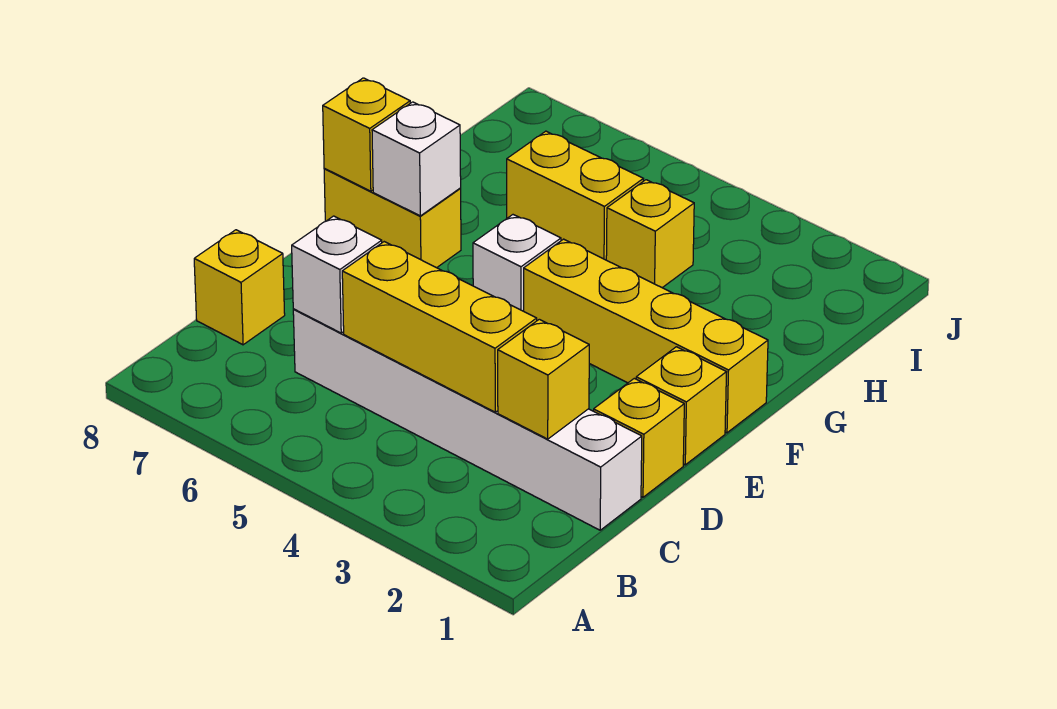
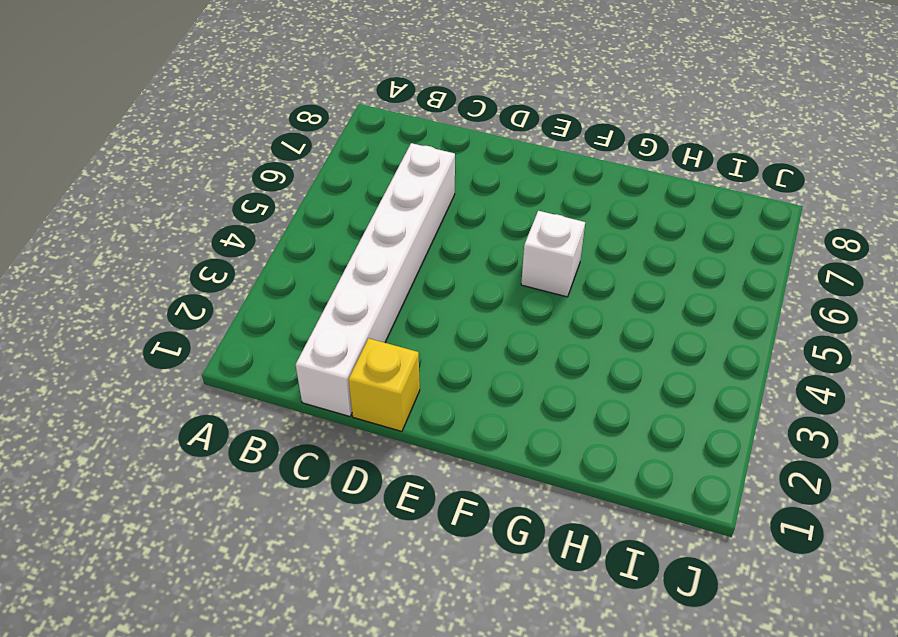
none -> yellow 1x1 brick [194,230,285,345]
none -> yellow 1x1 brick [636,347,726,465]
none -> yellow 1x4 brick [524,239,768,433]

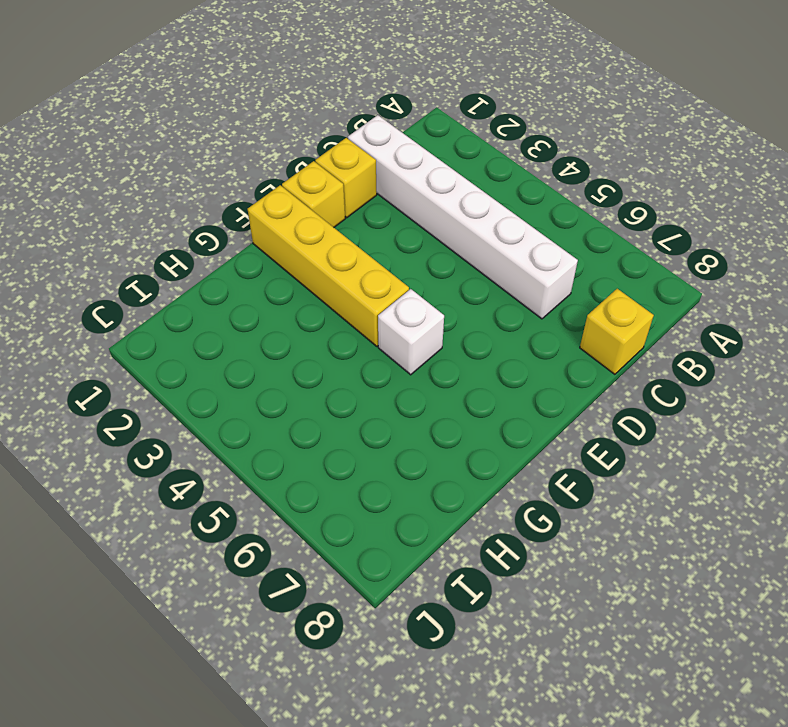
none -> yellow 1x2 brick [324,169,461,268]
none -> yellow 1x1 brick [606,180,694,288]
none -> yellow 1x2 brick [507,131,643,260]

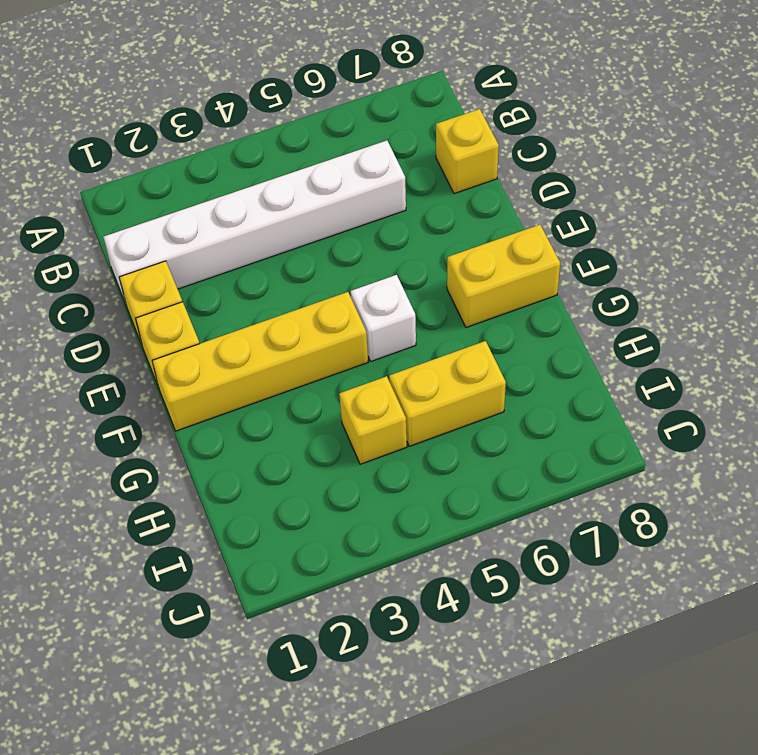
none -> yellow 1x1 brick [498,319,589,439]
none -> yellow 1x3 brick [342,242,537,412]
none -> white 1x1 brick [292,216,382,333]

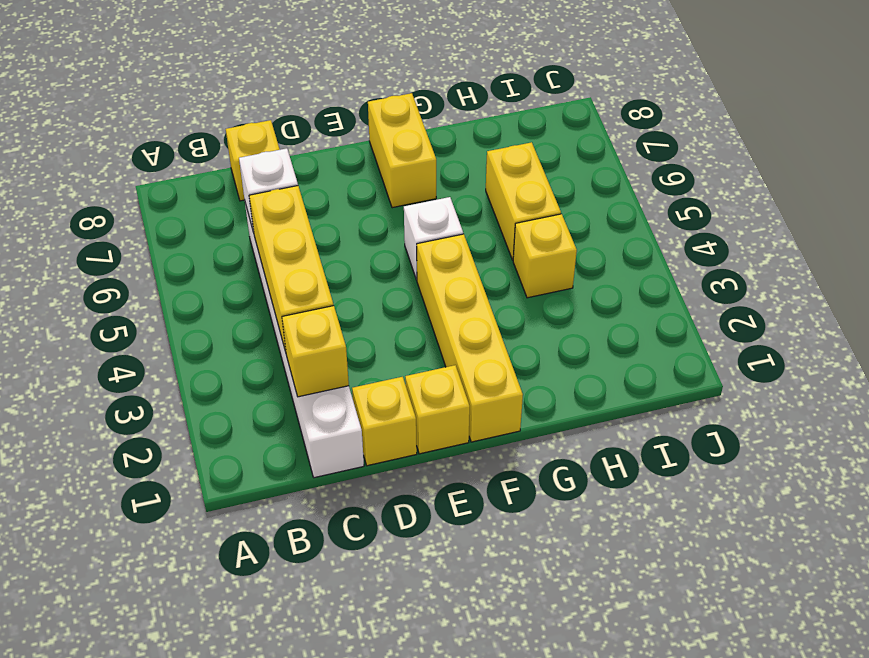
none -> white 1x1 brick [372,102,461,216]
none -> yellow 1x1 brick [323,78,410,191]

